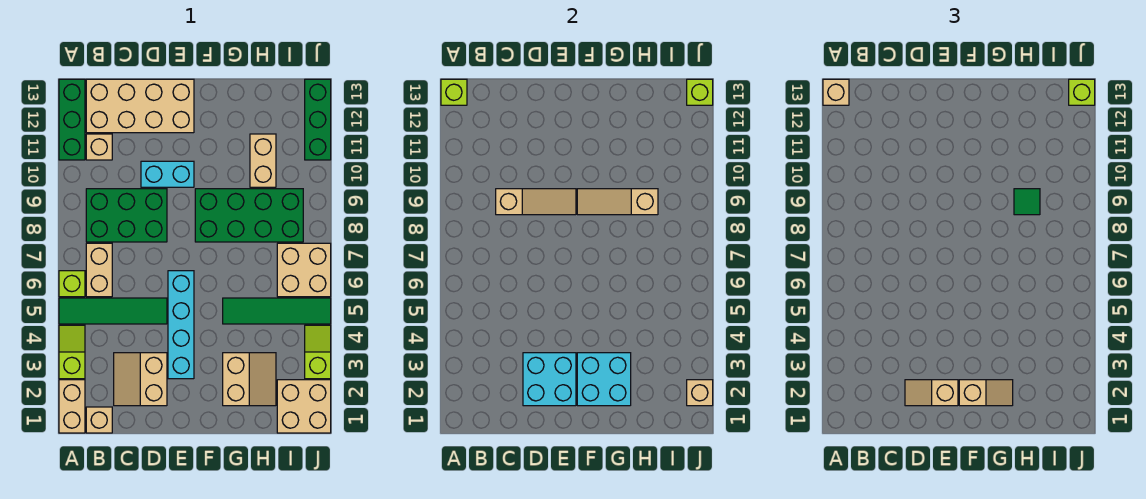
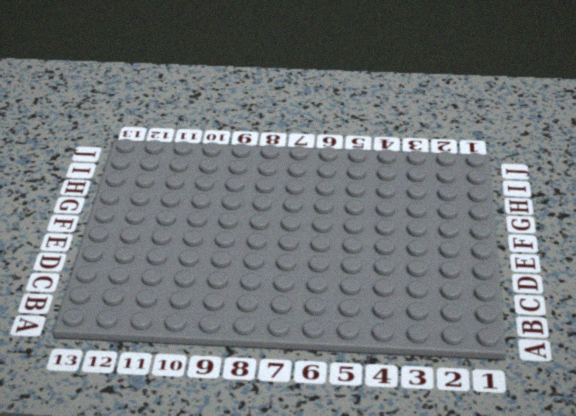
none -> tan 1x2 brick [59,380,85,433]
none -> lime 1x2 slope [59,325,85,379]
none -> green 1x4 tile [59,298,167,324]
none -> lime 1x1 brick [59,271,85,297]

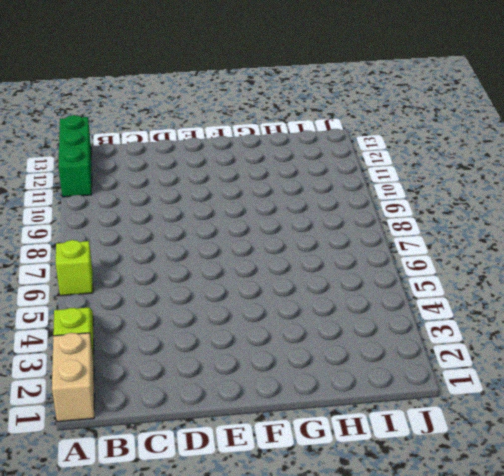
none -> green 1x4 tile [59,298,167,324]
none -> tan 1x1 brick [86,407,112,433]
none -> tan 1x2 brick [86,243,112,297]
none -> green 2x3 brick [86,189,167,242]

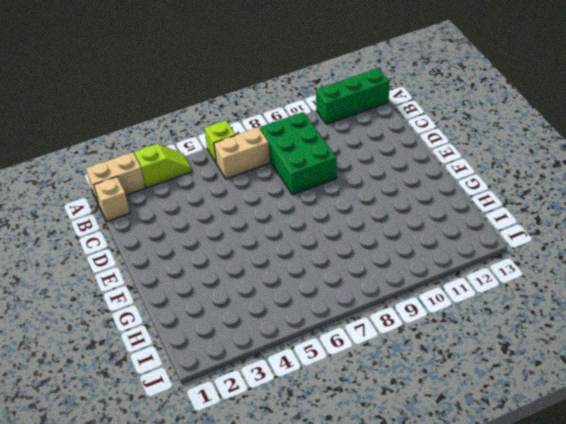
none -> green 1x4 tile [59,298,167,324]
none -> tan 1x1 brick [86,134,112,160]
none -> tan 2x4 brick [86,79,194,133]
none -> tan 2x2 slope [114,353,167,406]

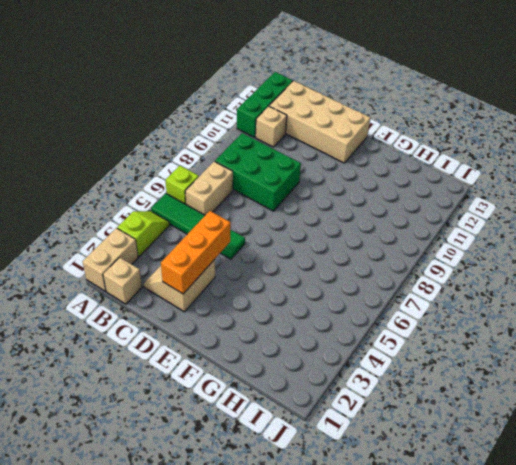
orange 1x3 brick [161,211,231,294] -> cyan 2x2 brick [523,353,576,406]
none -> cyan 1x2 brick [141,161,194,187]
none -> cyan 1x4 brick [168,271,194,379]
none -> green 2x4 brick [195,189,303,242]
none -> tan 2x2 slope [223,353,276,406]

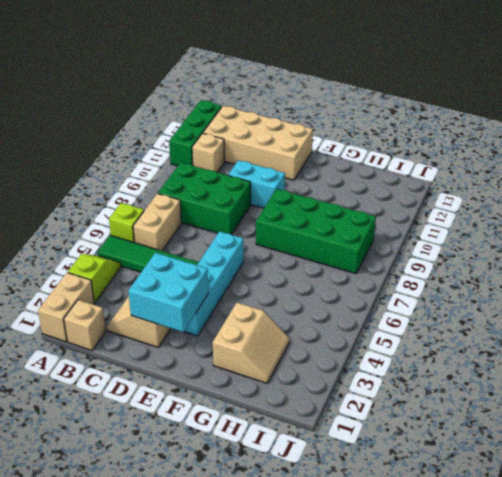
none -> green 1x4 tile [223,298,331,324]
none -> tan 1x2 brick [250,134,276,187]
none -> tan 2x2 brick [277,380,331,433]
none -> tan 2x2 brick [277,243,331,297]

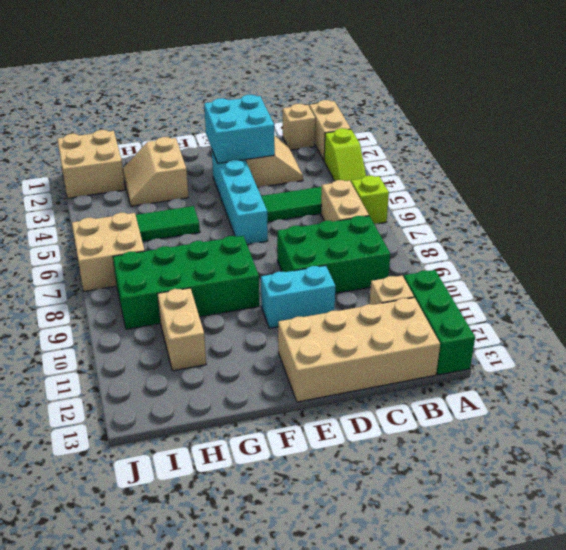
none -> lime 1x2 slope [305,325,331,379]
none -> green 1x3 brick [305,79,331,160]
none -> lime 1x1 brick [441,79,467,105]
none -> tan 1x3 slope [496,189,576,215]

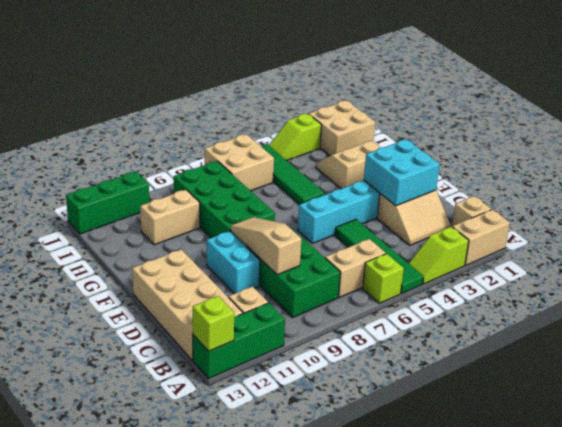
none -> cyan 2x2 brick [577,353,631,406]
none -> tan 1x3 slope [577,189,658,215]
none -> tan 1x1 brick [687,380,713,406]
none -> lime 1x1 brick [687,79,713,105]

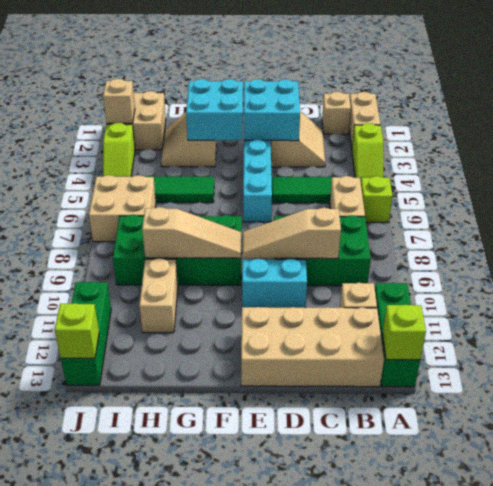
none -> tan 1x1 brick [823,79,849,105]
none -> tan 1x2 slope [905,380,958,406]
none -> tan 1x2 slope [959,380,1013,406]
none -> green 1x1 tile [1014,189,1040,215]

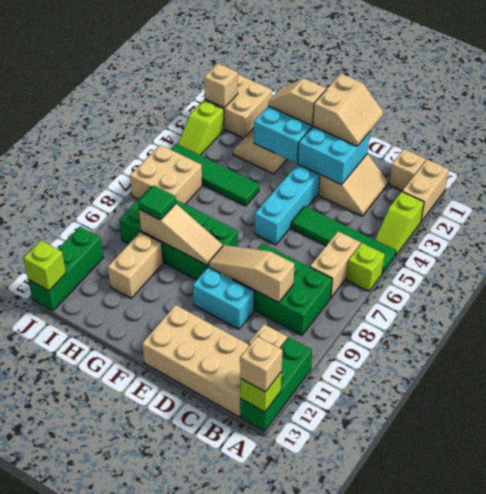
tan 2x2 slope [313,74,383,146] -> tan 1x2 slope [905,380,958,406]
none -> lime 1x1 brick [1069,79,1095,105]

